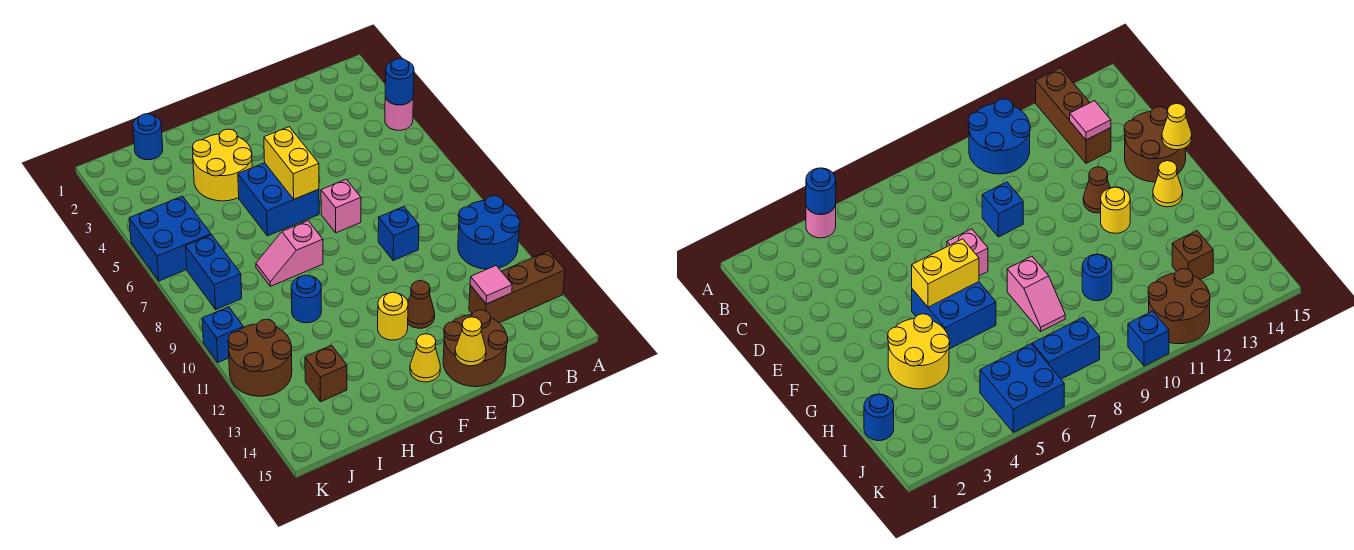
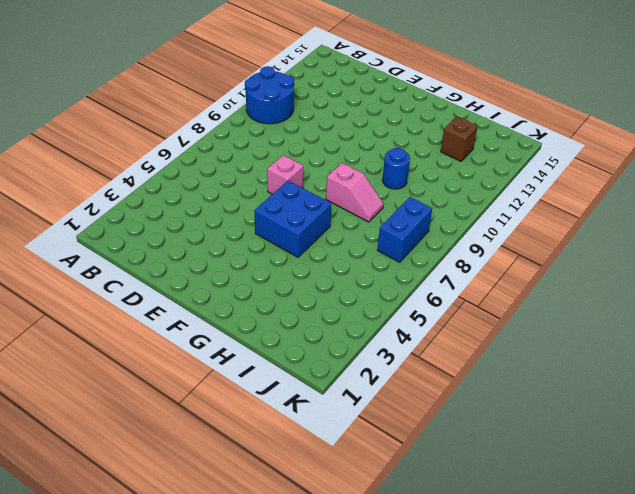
none -> pink 1x1 round brick [385,97,413,130]
none -> brown 1x3 brick [469,251,565,323]
none -> blue 1x1 brick [378,206,419,260]

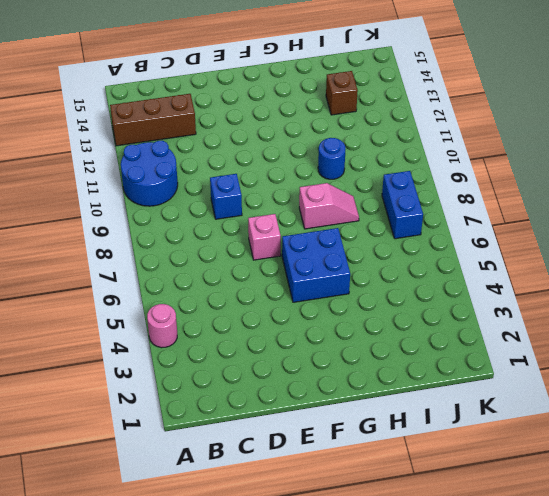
none -> brown 2x2 round brick [443,310,508,387]
none -> brown 1x1 cone [408,281,435,328]
none -> yellow 1x1 round brick [378,292,408,340]

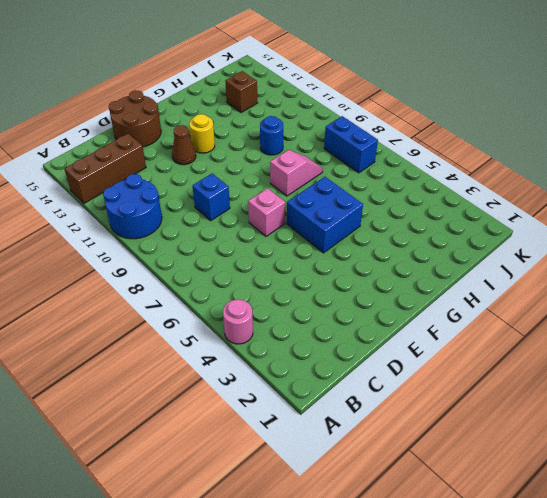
none -> yellow 1x1 cone [410,334,440,382]
none -> yellow 2x2 round brick [193,129,252,201]
none -> blue 1x1 round brick [133,114,163,160]

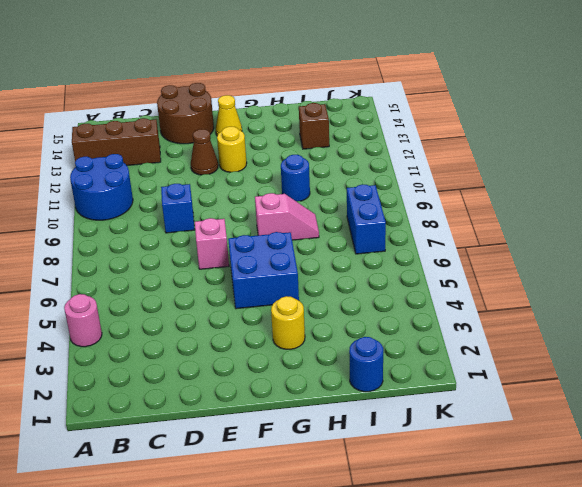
yellow 1x1 round brick [271,296,305,349] -> yellow 2x2 round brick [193,129,252,201]
none -> blue 2x2 brick [129,196,211,281]
none -> brown 2x2 round brick [228,319,292,396]
none -> blue 1x1 brick [202,307,244,362]

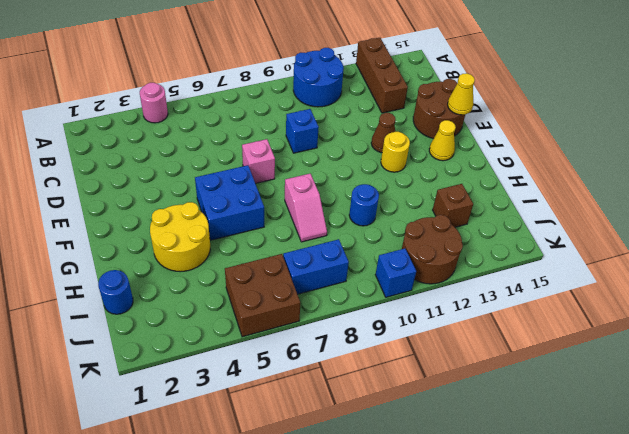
brown 2x2 brick [225,254,300,337] -> blue 2x2 brick [129,196,211,281]
none -> blue 1x1 round brick [385,59,414,105]
none -> pink 1x1 tile [470,266,512,304]
none -> yellow 1x2 brick [264,127,319,199]

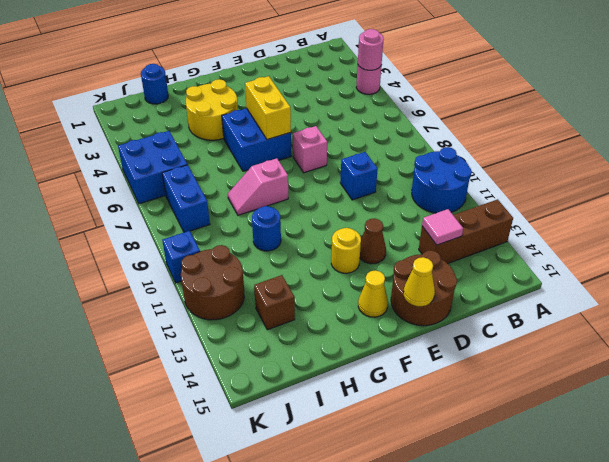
pink 1x1 round brick [358,29,384,70] -> blue 1x1 round brick [385,59,414,105]

